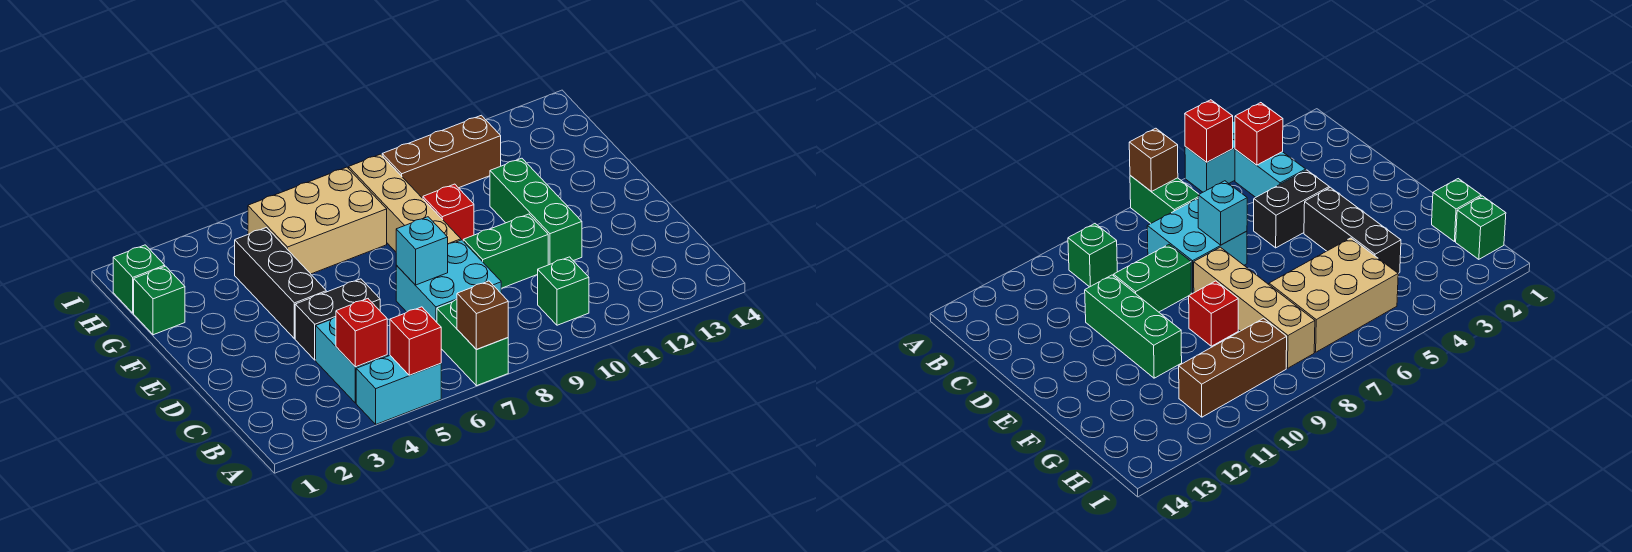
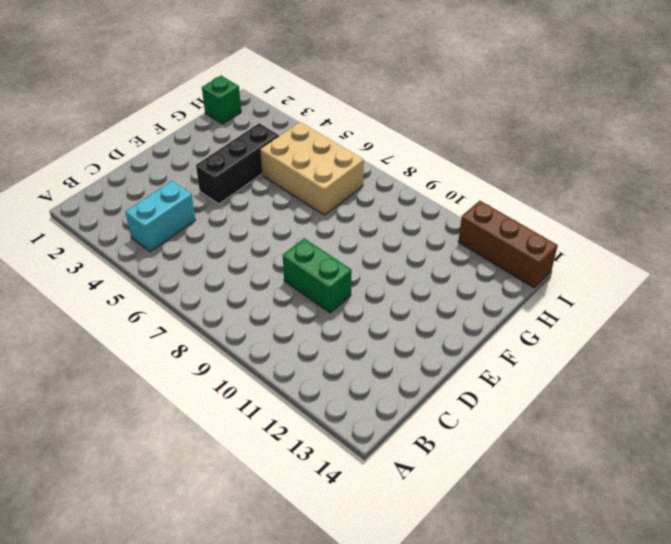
brown 1x3 brick [458,201,558,288] -> brown 1x3 brick moved to [382,115,501,198]
none -> cyan 1x2 brick [356,356,441,424]
none -> green 1x2 brick [437,299,508,386]
none -> green 1x1 brick [538,257,589,325]

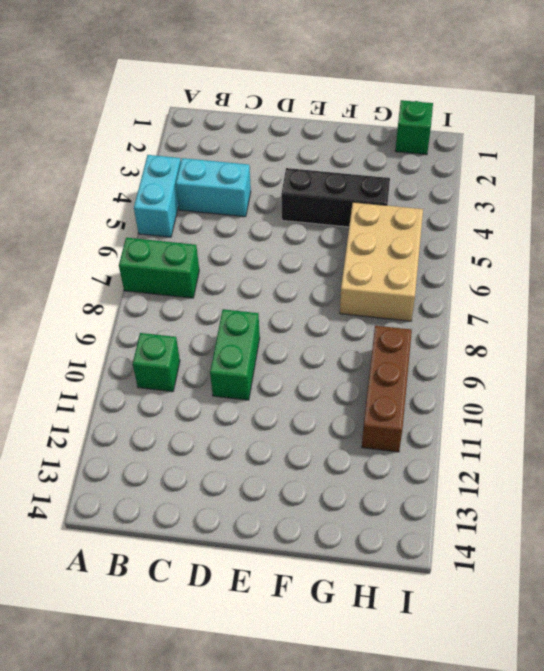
none -> cyan 2x2 brick [396,240,501,322]
none -> black 1x2 brick [295,279,380,360]
none -> green 1x3 brick [490,158,582,265]

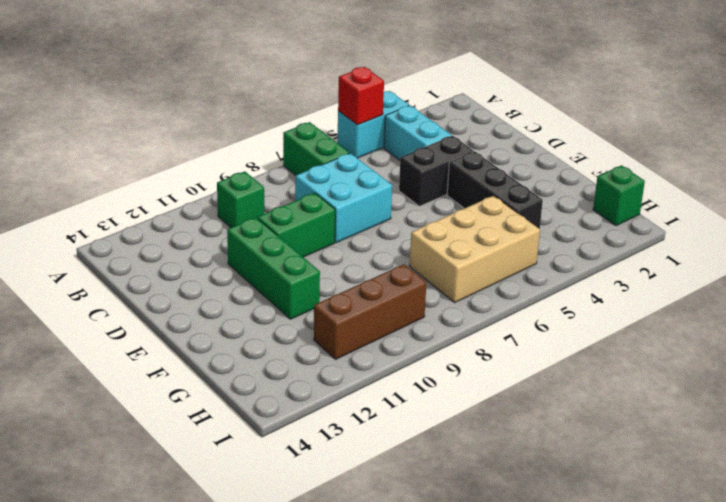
none -> tan 1x4 brick [349,154,461,252]
none -> red 1x1 brick [423,184,474,241]
none -> green 1x1 brick [134,266,185,335]

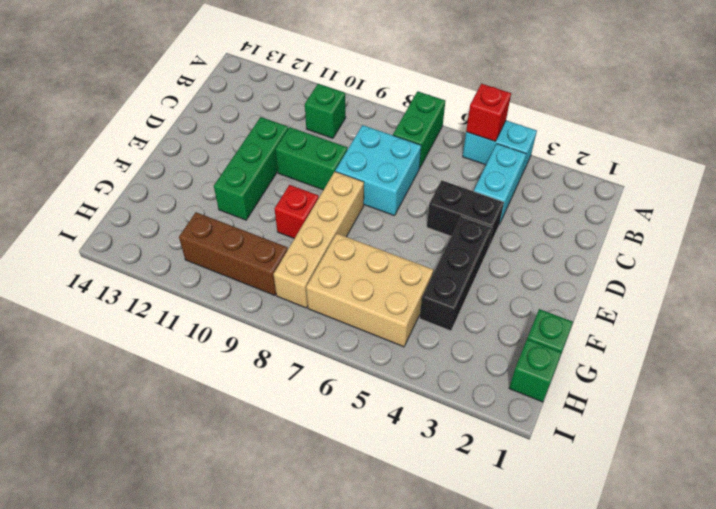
none -> brown 1x1 brick [457,281,508,350]
none -> red 1x1 brick [336,299,387,367]
none -> cyan 1x1 brick [396,217,448,285]

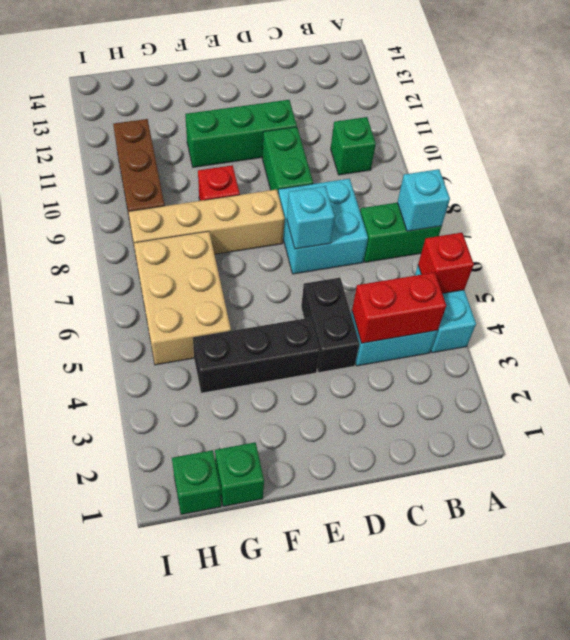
cyan 1x1 brick [397,169,450,231] -> brown 1x1 brick [457,281,508,350]
red 1x2 brick [352,272,446,343] -> red 1x1 brick [336,299,387,367]

